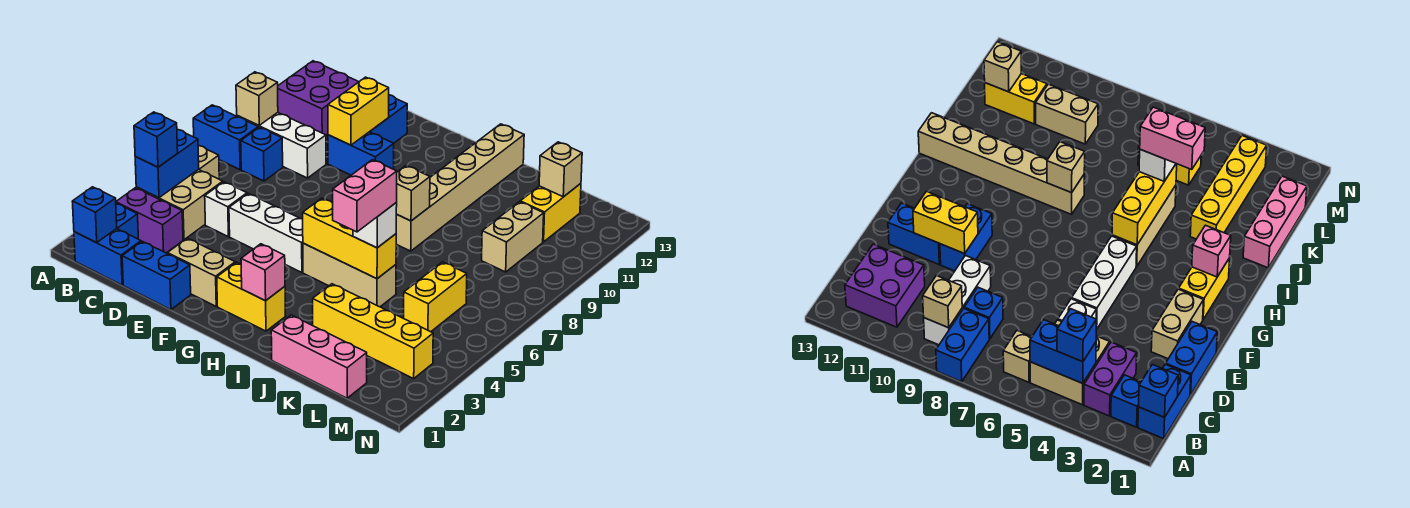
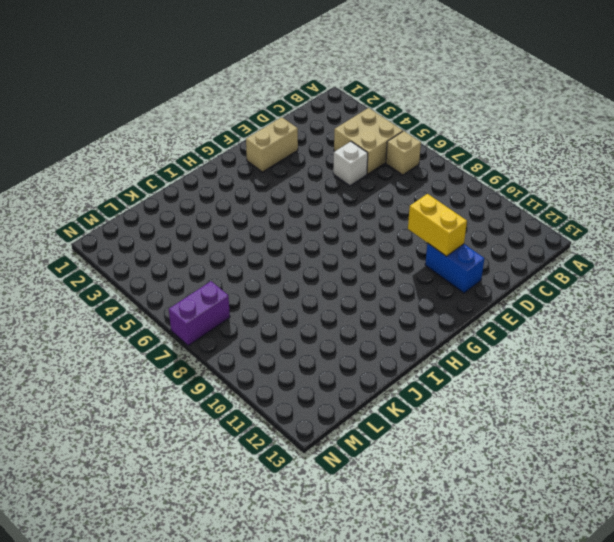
purple 1x2 brick [169,281,230,346] -> purple 1x2 brick moved to [116,188,183,253]
none -> blue 1x2 brick [193,105,258,170]
none -> blue 1x2 brick [74,229,141,285]
none -> blue 1x1 brick [116,203,138,239]
none -> white 1x3 brick [237,113,326,178]

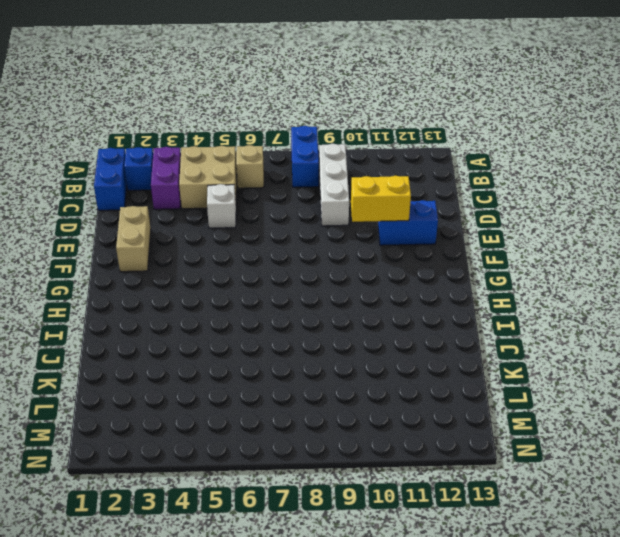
none -> purple 2x2 brick [278,61,358,135]
none -> blue 1x1 brick [241,127,283,181]
none -> blue 1x2 brick [122,241,191,310]
none -> white 1x3 brick [229,193,303,272]

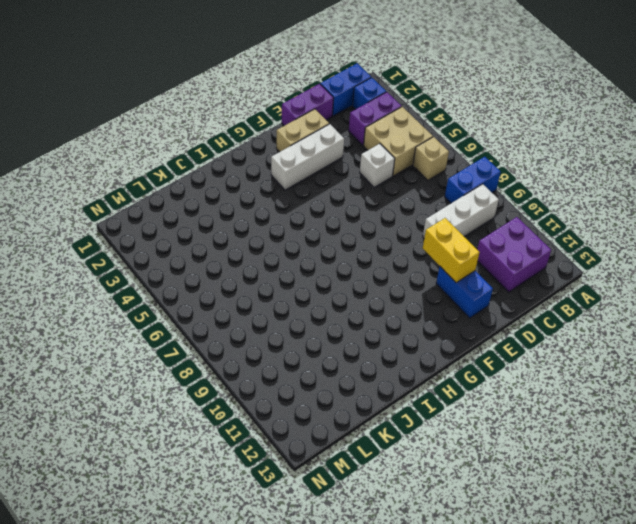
purple 1x2 brick [282,84,334,126] -> blue 1x2 brick [122,241,191,310]
white 1x3 brick [271,124,344,190] -> white 1x3 brick moved to [229,193,303,272]
none -> blue 1x1 brick [241,127,283,181]
none -> blue 1x2 brick [328,132,394,175]
none -> yellow 1x2 brick [217,262,285,331]
none -> tan 1x3 brick [303,243,396,307]

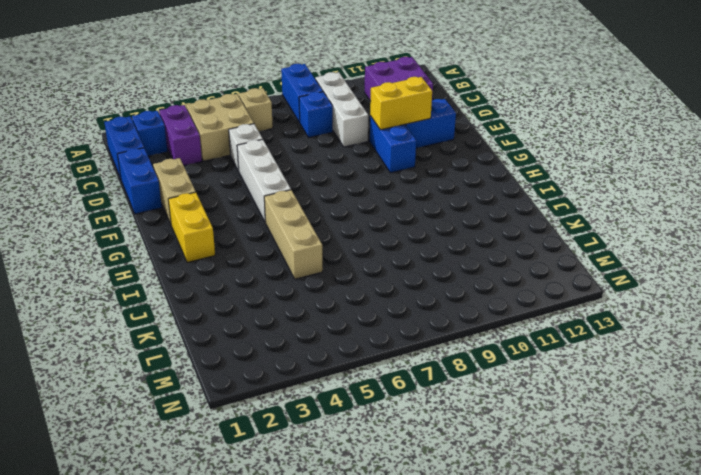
none -> tan 1x6 brick [396,124,524,251]
none -> pink 1x3 brick [271,315,367,398]
none -> yellow 1x4 brick [313,284,433,379]
none -> yellow 1x2 brick [404,262,467,332]

